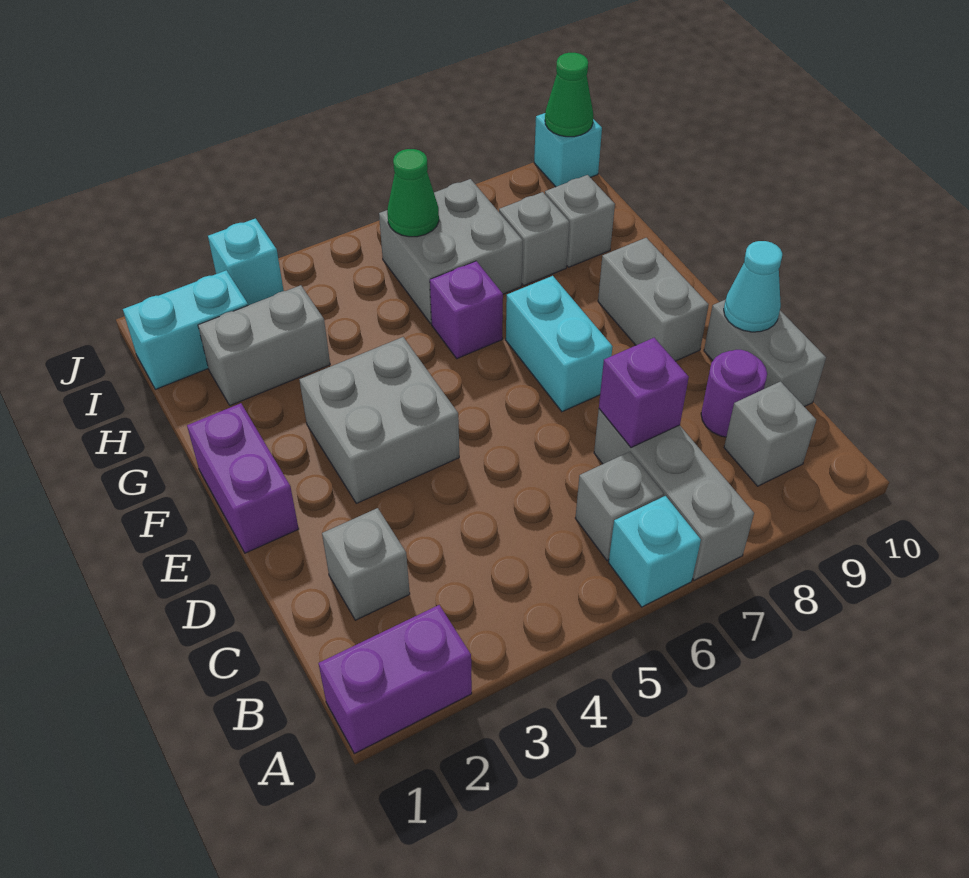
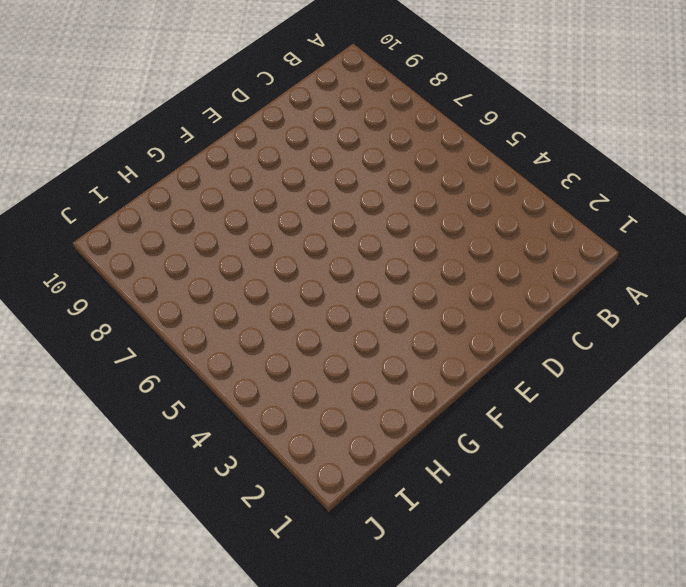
none -> purple 1x2 brick [318,605,472,754]
none -> cyan 1x1 brick [609,496,701,607]
none -> grey 1x3 brick [594,409,754,580]

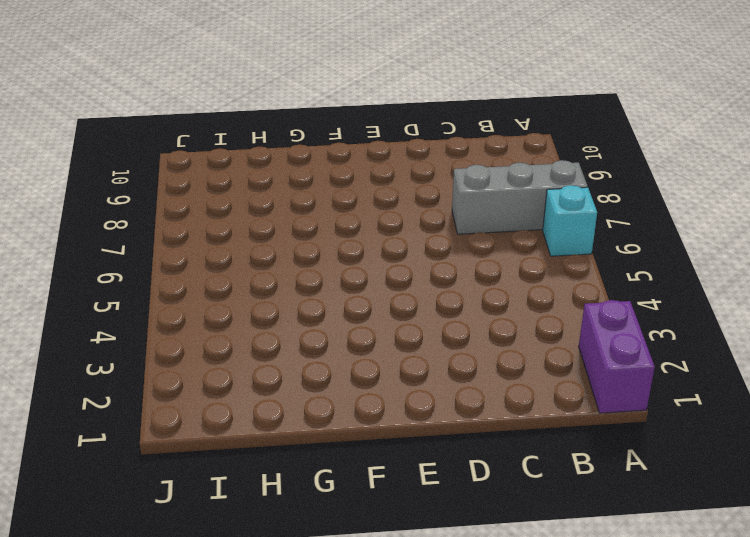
none -> grey 1x1 brick [575,452,664,560]
none -> grey 1x1 brick [724,381,816,486]
none -> grey 1x1 brick [322,508,410,620]

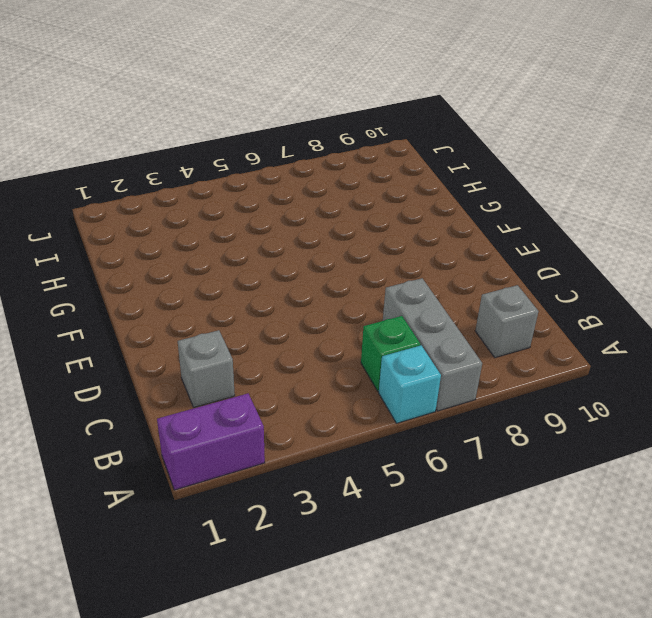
green 1x1 brick [361,316,420,391] -> grey 1x1 brick [575,452,664,560]
none -> purple 1x1 round brick [701,350,767,437]
none -> grey 1x2 brick [704,299,826,407]
none -> purple 1x2 brick [187,403,299,553]

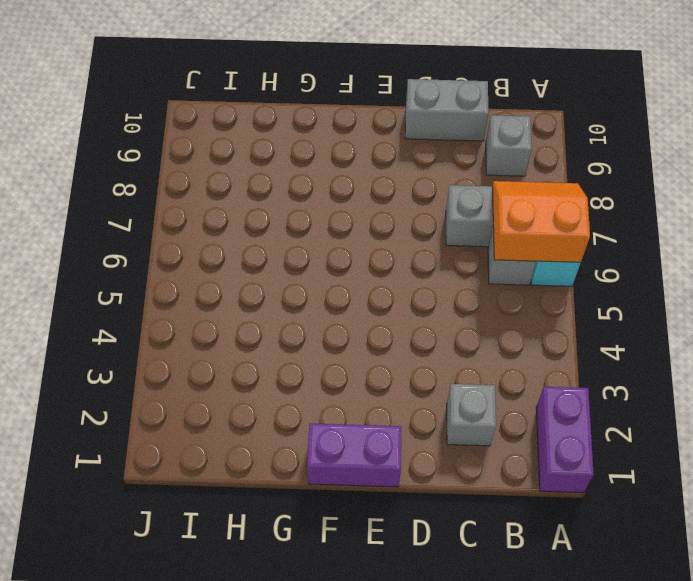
orange 2x2 slope [492,181,590,263] -> none
none -> purple 1x1 round brick [701,350,767,437]
none -> grey 2x2 brick [299,337,459,503]
none -> cyan 1x2 brick [506,276,613,412]

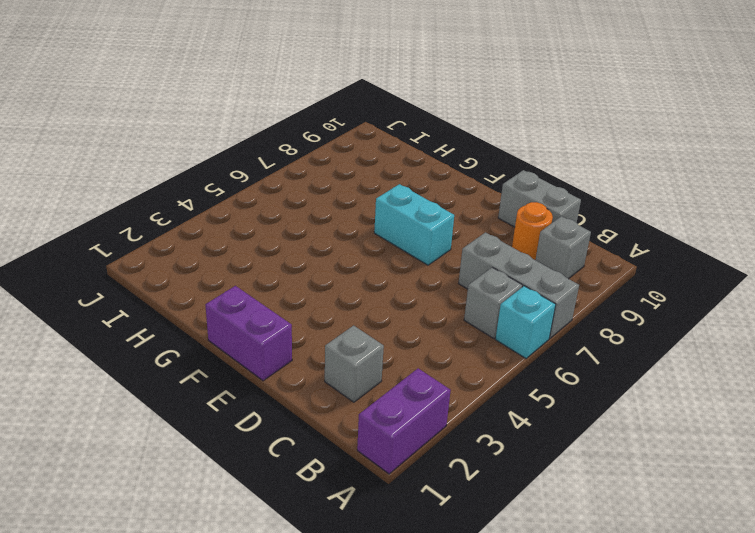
orange 1x1 round brick [512,202,553,260] -> purple 1x1 round brick [701,350,767,437]
none -> grey 2x2 brick [299,337,459,503]
none -> grey 1x2 brick [598,238,709,361]
none -> purple 1x1 brick [430,261,503,359]

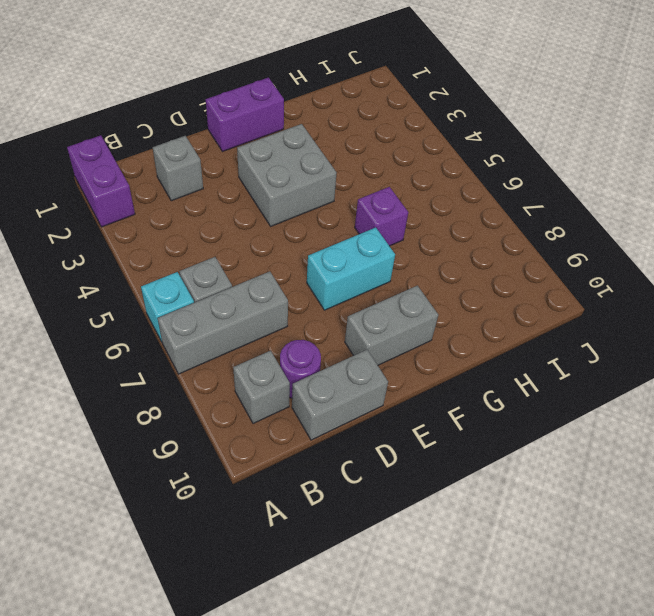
none -> grey 1x2 brick [198,285,330,406]
none -> grey 2x2 brick [379,179,523,323]
none -> grey 1x1 brick [499,192,569,285]

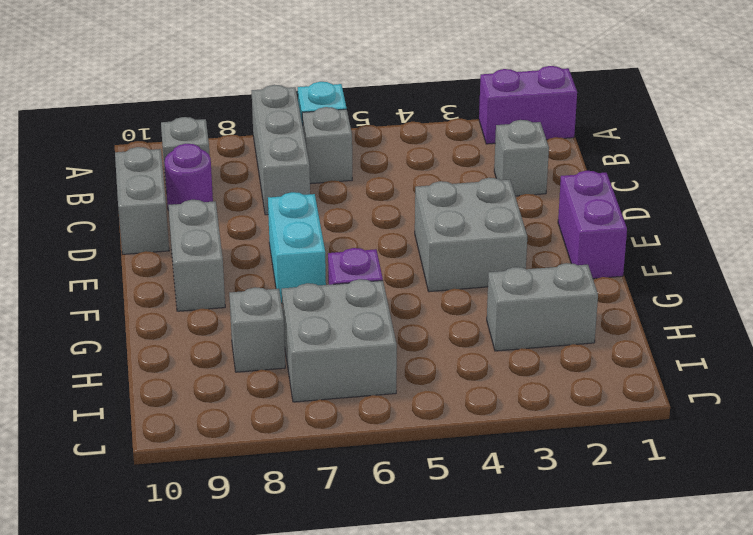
none -> grey 1x1 brick [545,175,615,267]
none -> cyan 1x2 brick [123,270,248,389]
none -> cyan 1x1 brick [208,219,284,305]

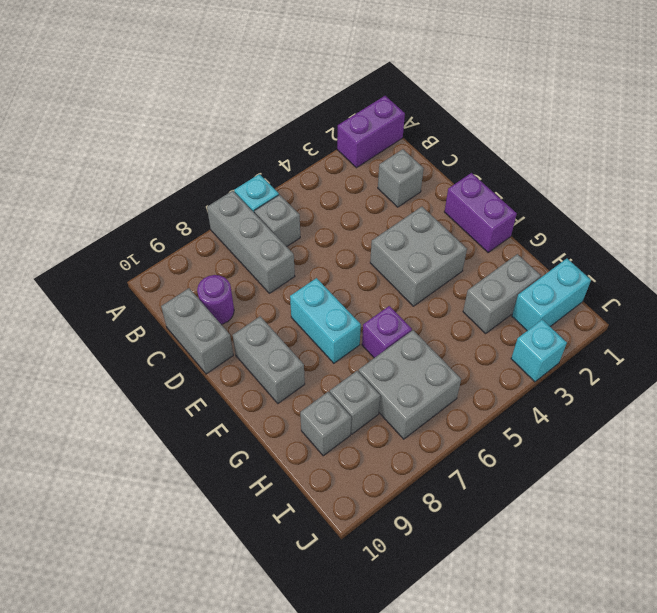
none -> grey 1x1 brick [724,381,816,486]
none -> cyan 1x1 brick [534,113,602,187]
none -> purple 1x1 brick [599,338,689,448]

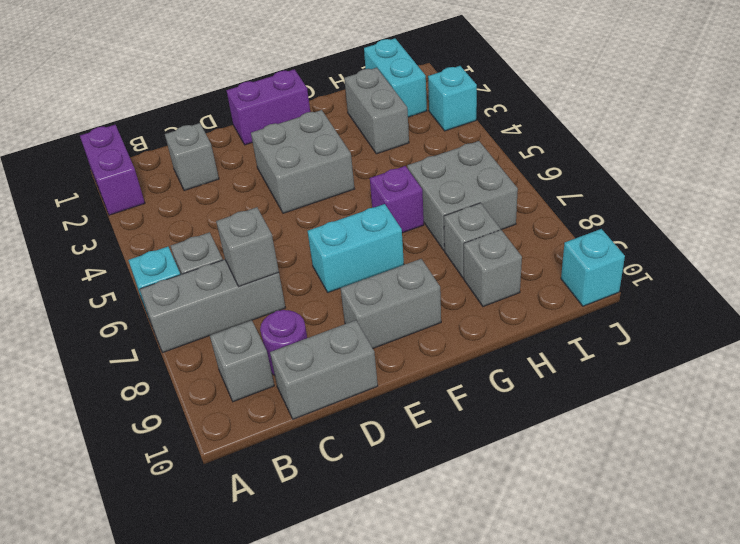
grey 1x1 brick [216,207,279,286] -> purple 1x1 brick [599,338,689,448]
none -> cyan 1x1 cone [724,241,782,332]
none -> green 1x1 cone [387,149,439,237]
none -> green 1x1 cone [545,53,593,137]

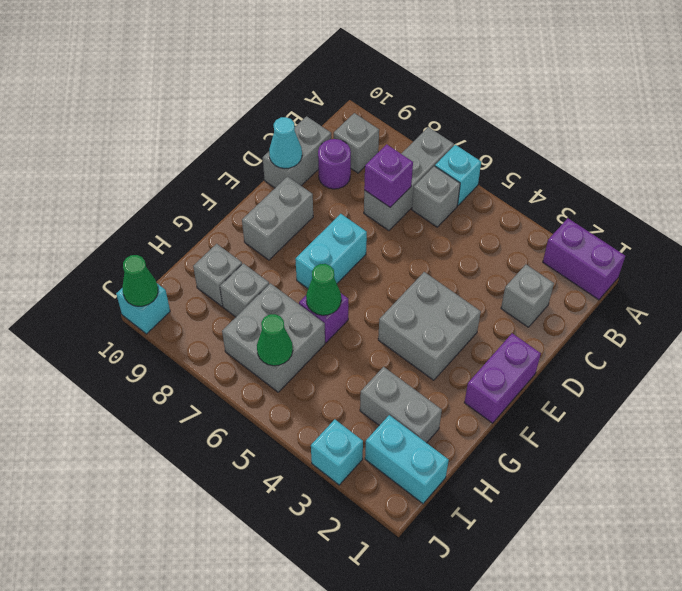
green 1x1 cone [306,264,341,315] -> none

